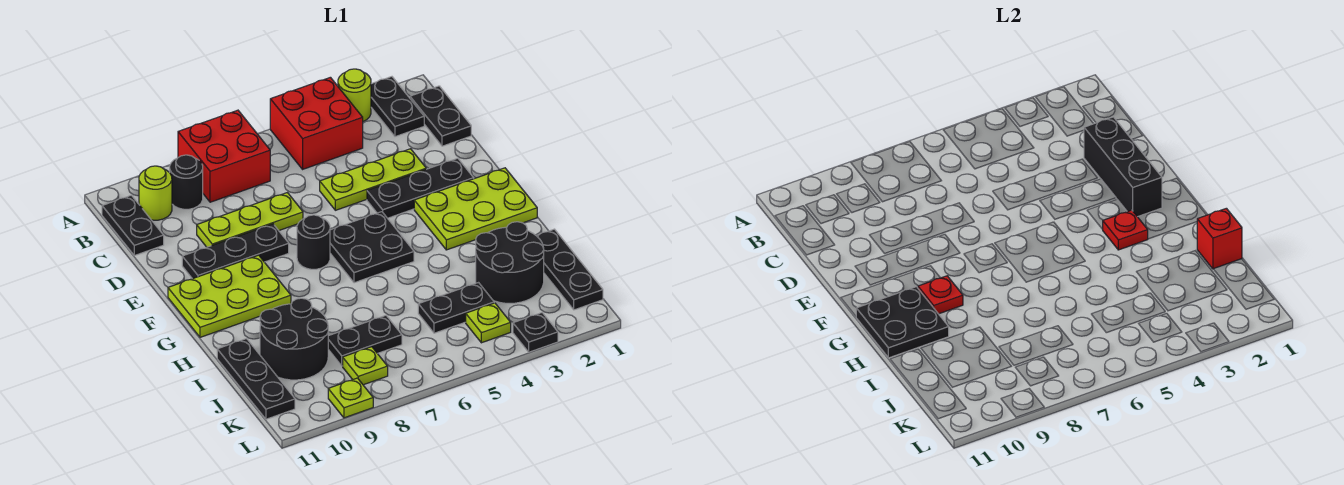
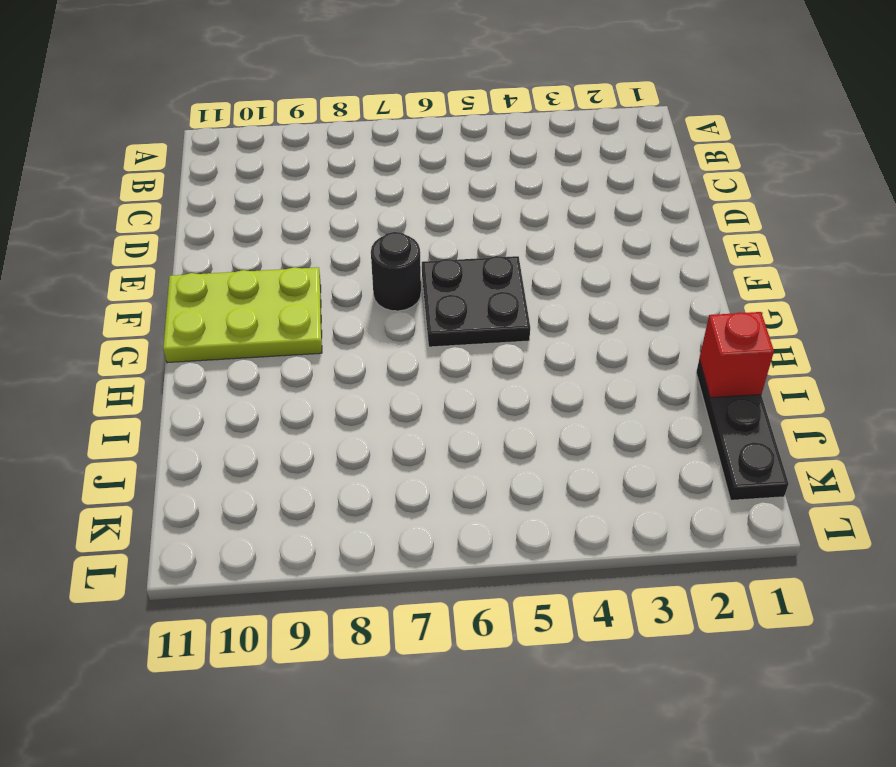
none -> black 1x2 plate [371,77,424,137]
none -> lime 1x1 round brick [338,69,371,121]
none -> red 2x2 brick [270,77,363,169]
none -> red 2x2 brick [178,110,270,202]

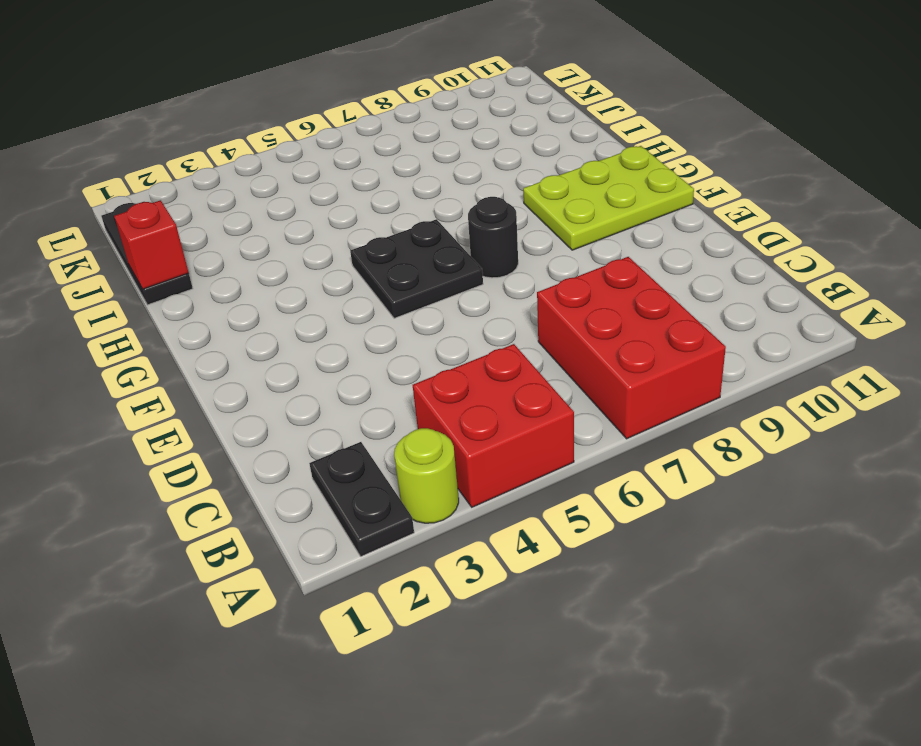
red 2x3 brick [537,257,726,439] -> red 2x2 brick [178,110,270,202]
none -> black 1x2 plate [410,86,471,146]
none -> black 1x1 round brick [170,155,203,209]
none -> lime 1x1 round brick [139,166,172,220]
none -> black 1x2 plate [102,195,164,255]

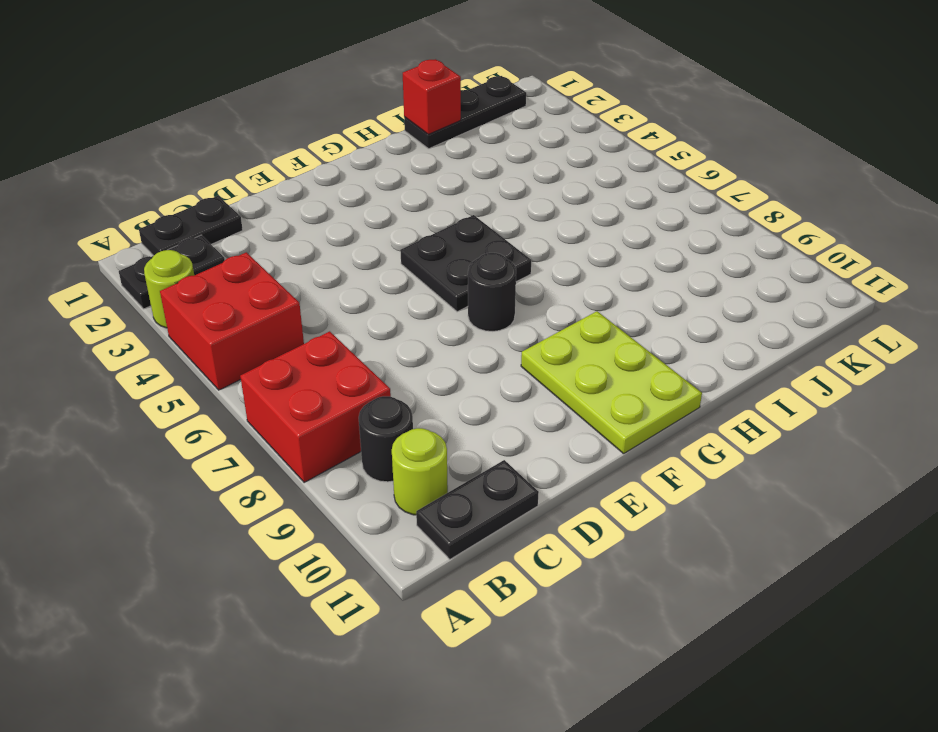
none -> lime 1x3 plate [320,149,426,210]
none -> lime 1x3 plate [197,193,303,247]
none -> black 1x3 plate [367,158,474,218]
none -> black 1x3 plate [182,224,289,279]

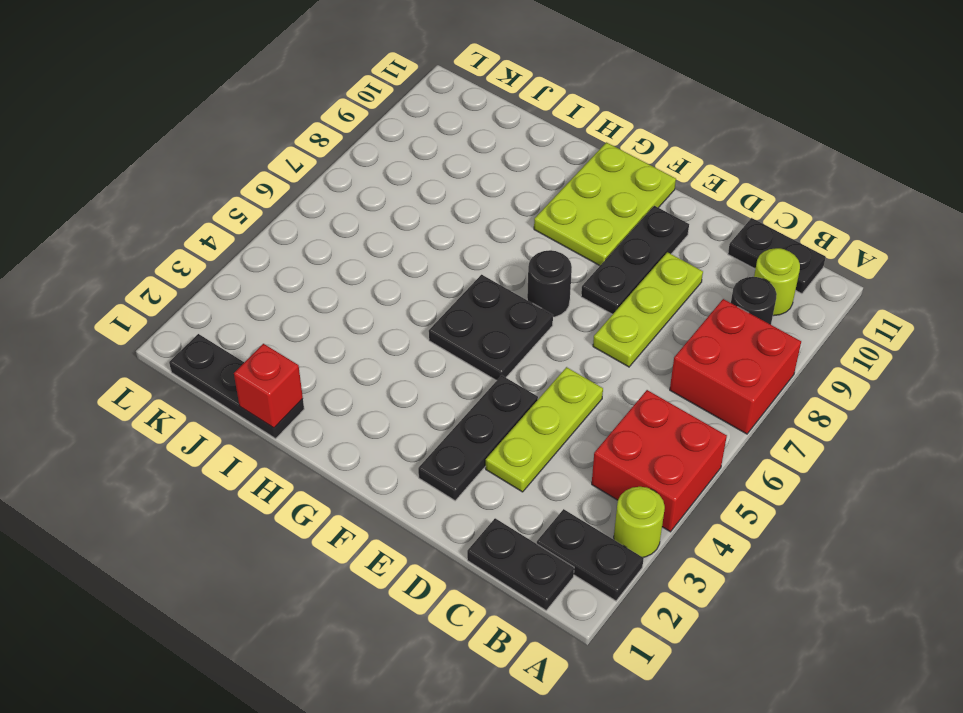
none -> lime 2x3 plate [414,168,537,250]
none -> black 2x2 round brick [476,222,544,303]
none -> black 2x2 round brick [260,298,328,380]
none -> black 1x3 plate [217,339,295,419]

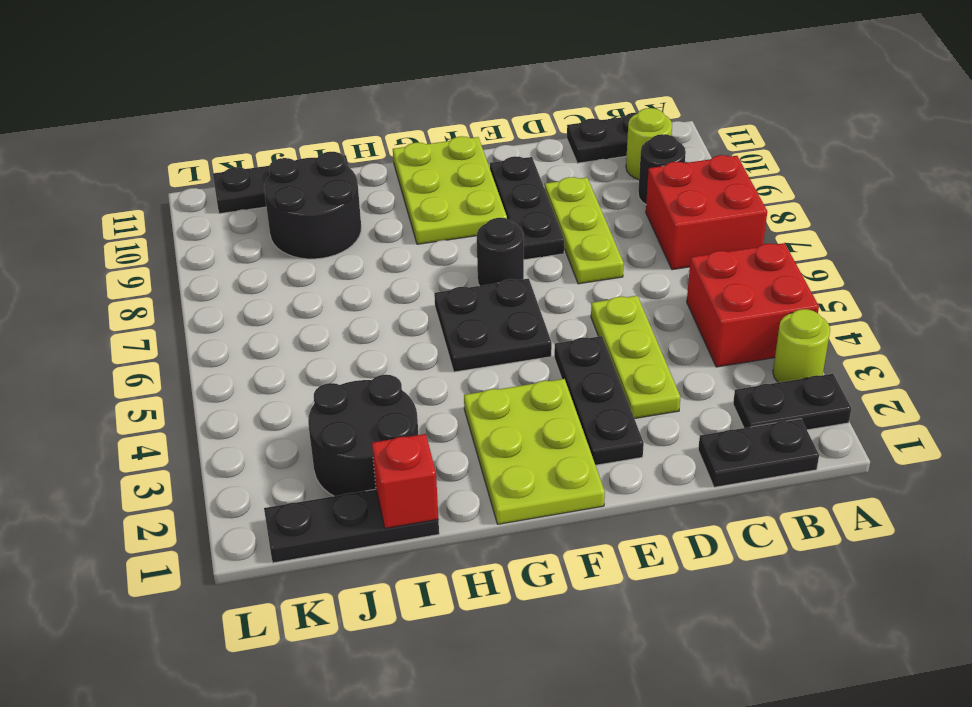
none -> black 1x2 plate [418,283,494,333]
none -> black 1x2 plate [328,315,402,366]
none -> lime 1x1 plate [466,303,511,343]
none -> lime 1x1 plate [343,347,388,385]

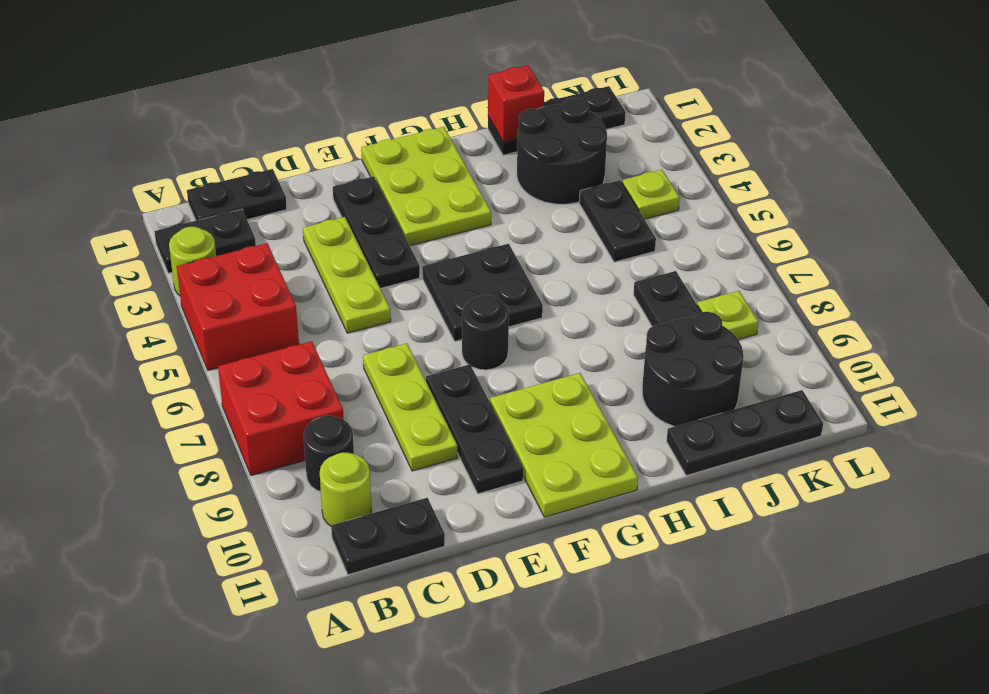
none -> black 1x1 plate [513,313,558,352]
none -> lime 1x1 plate [328,378,373,418]
none -> black 1x3 brick [1084,117,1162,217]
none -> red 1x1 plate [1103,210,1148,250]

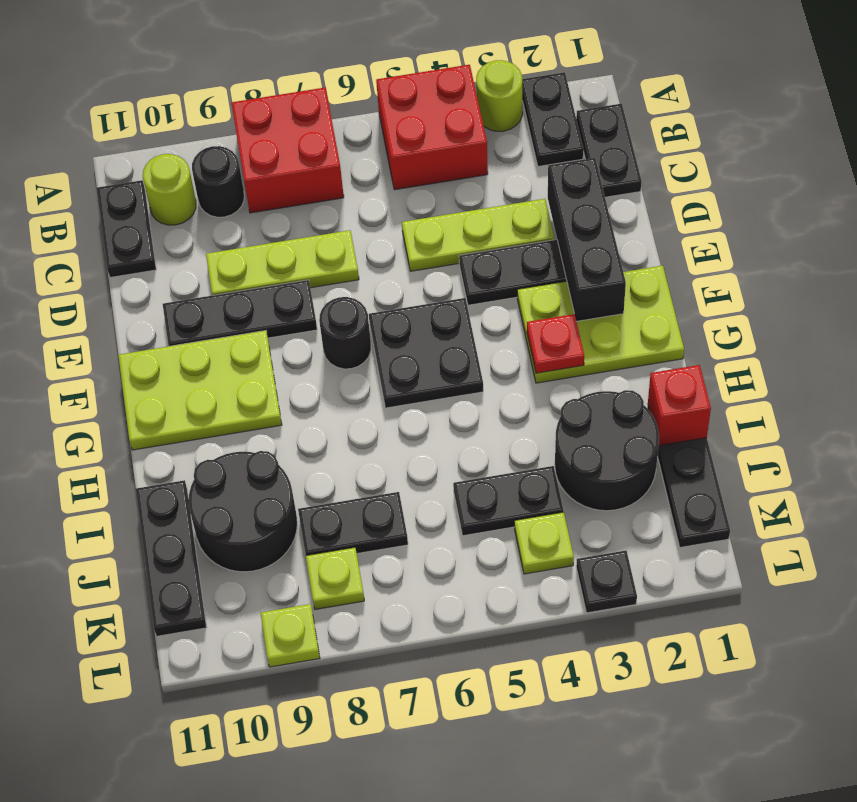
none -> red 1x1 plate [918,276,963,314]
none -> black 2x2 plate [856,287,949,358]

